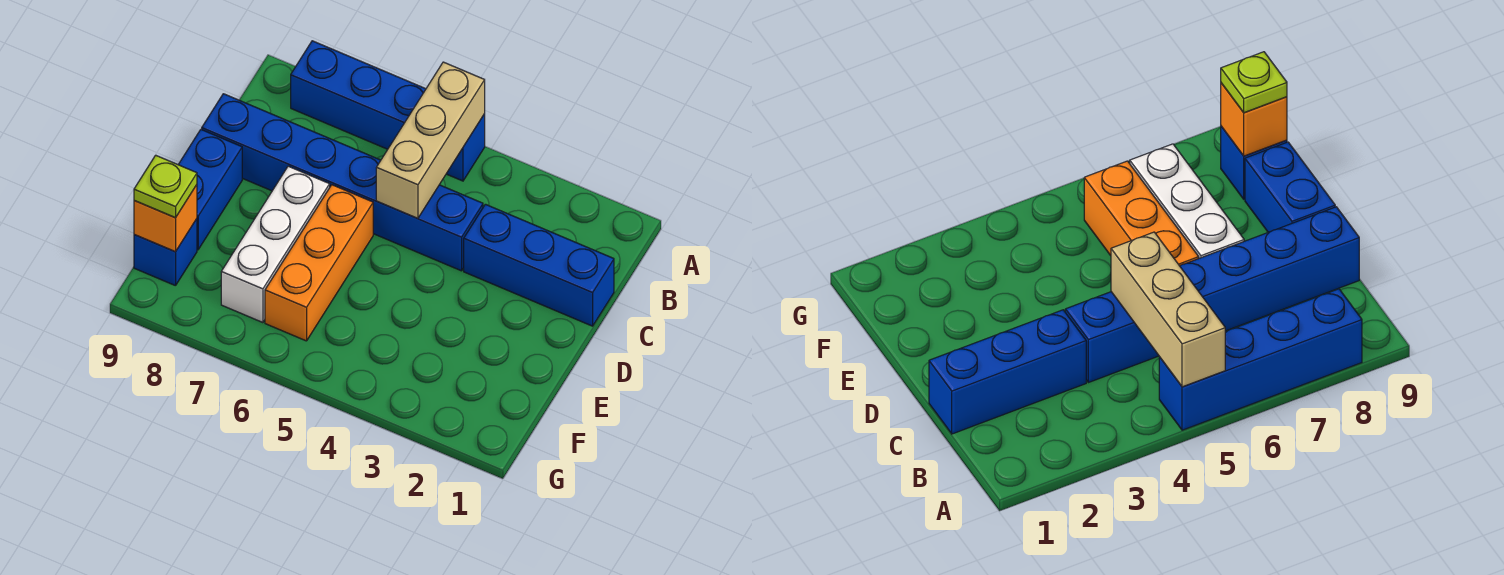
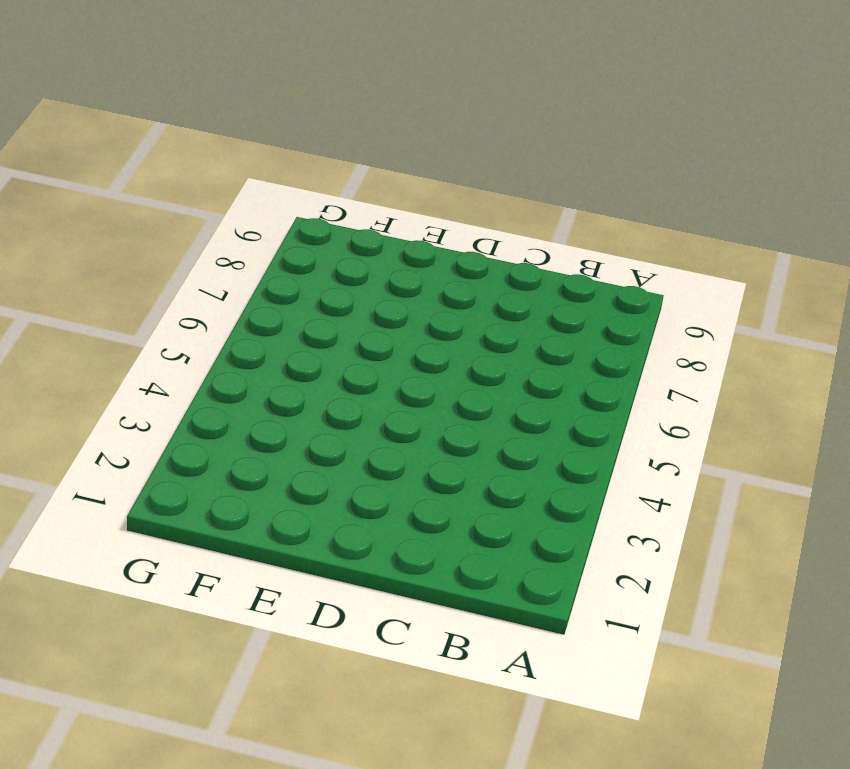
none -> blue 1x4 brick [291,41,485,181]
none -> blue 1x3 brick [464,204,614,326]

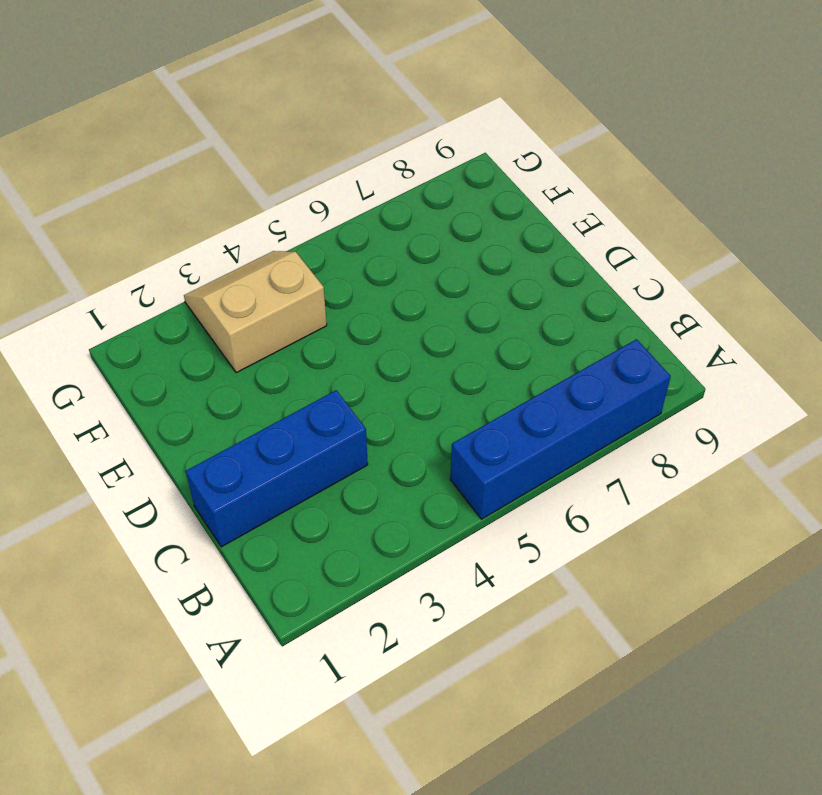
tan 2x2 slope [184,251,327,373] -> none
none -> blue 1x6 brick [202,94,483,271]
none -> orange 1x3 brick [265,185,373,341]

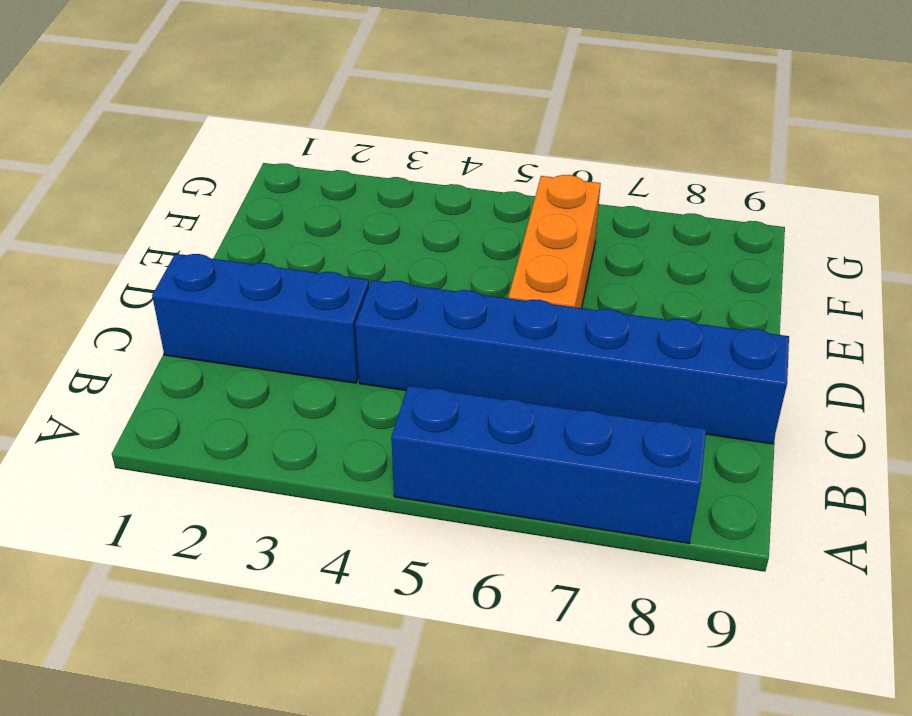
none -> white 1x3 brick [221,166,330,323]
none -> blue 1x2 brick [178,129,242,250]

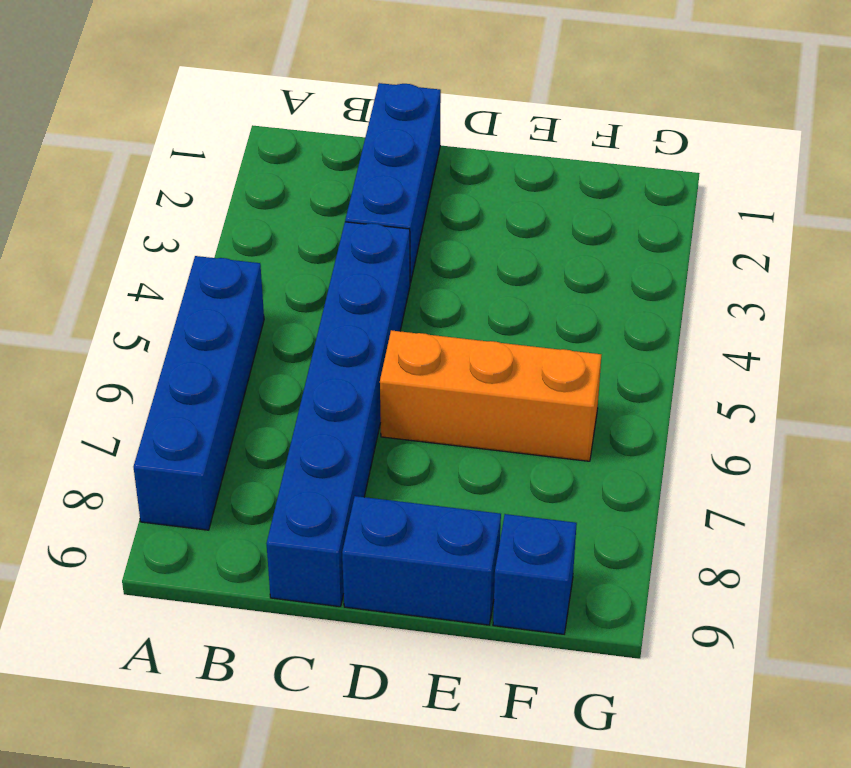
none -> white 1x3 brick [221,166,330,323]
none -> tan 1x3 brick [376,62,485,218]

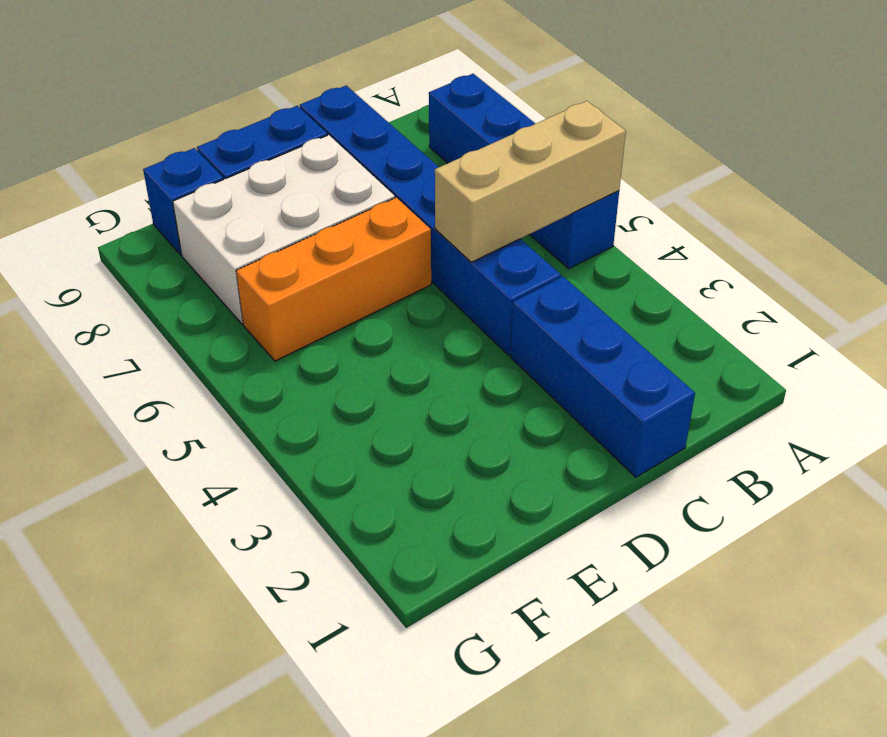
white 2x3 brick [173,135,395,324] -> white 1x3 brick [221,166,330,323]
none -> orange 1x1 brick [134,185,197,252]
none -> lime 1x1 plate [134,155,197,218]

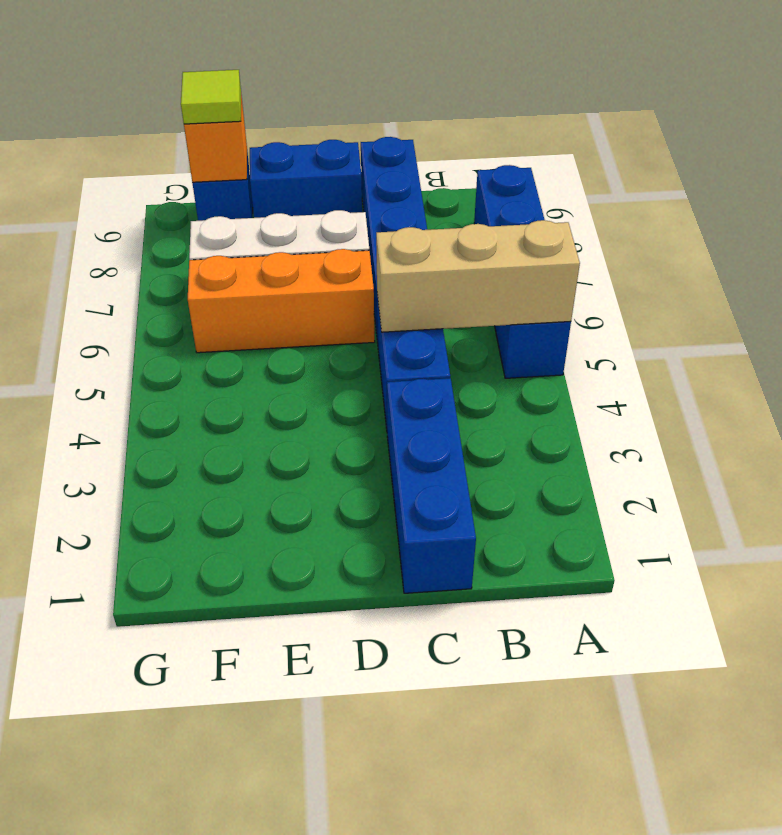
lime 1x1 tile [181,70,241,124] -> lime 1x1 plate [134,155,197,218]

